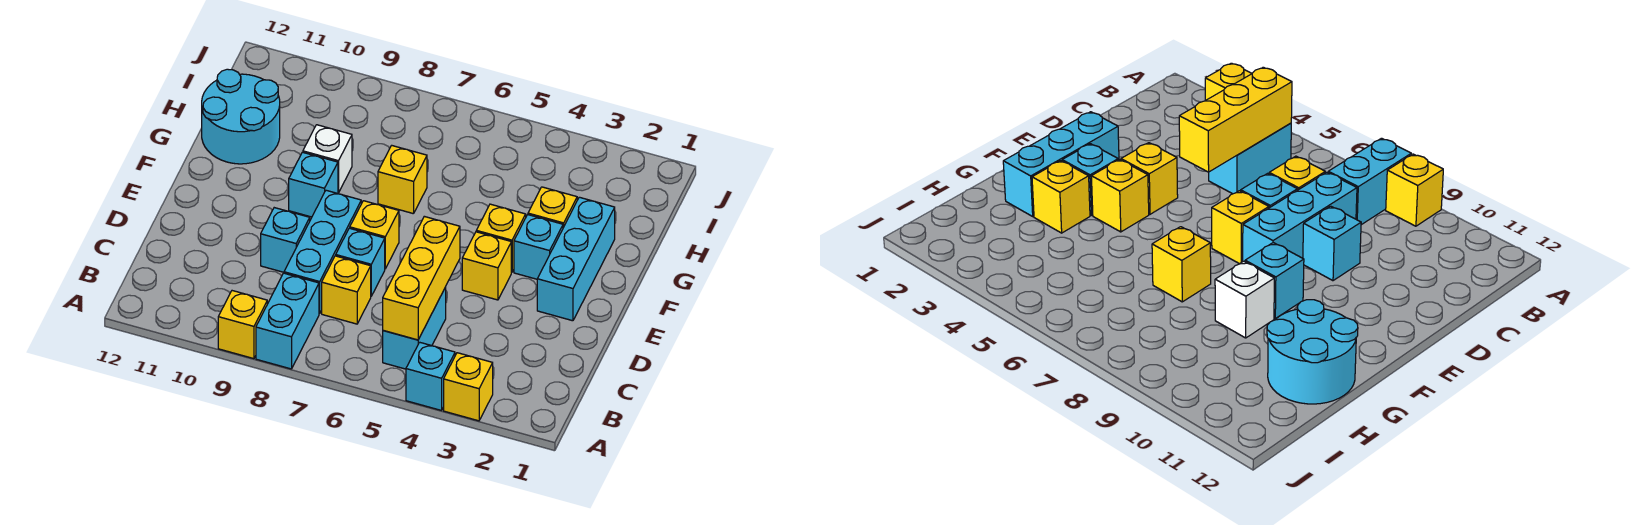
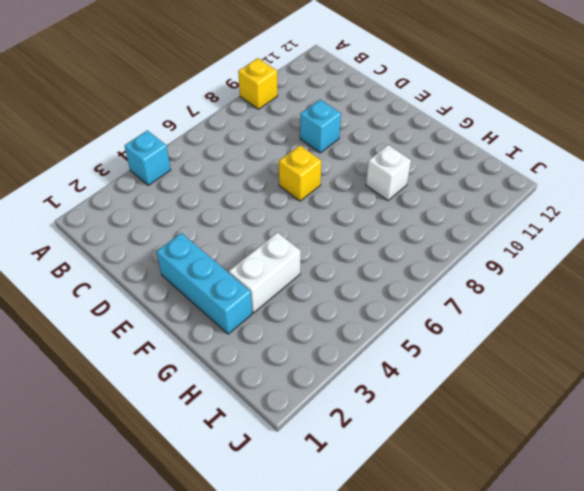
white 1x2 brick [229,233,301,313] -> yellow 1x1 brick [528,187,577,228]
none -> yellow 1x1 brick [444,353,493,421]
none -> cyan 1x2 brick [256,273,319,369]
none -> cyan 1x2 brick [383,287,446,369]

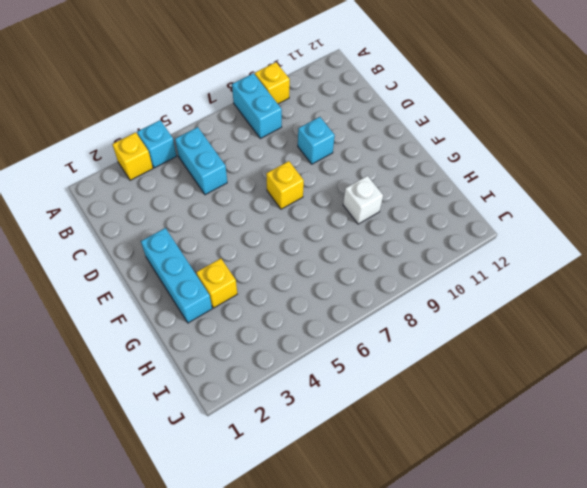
none -> yellow 1x1 brick [322,256,371,324]
none -> cyan 1x3 brick [284,190,361,314]
none -> cyan 1x1 brick [336,228,385,296]

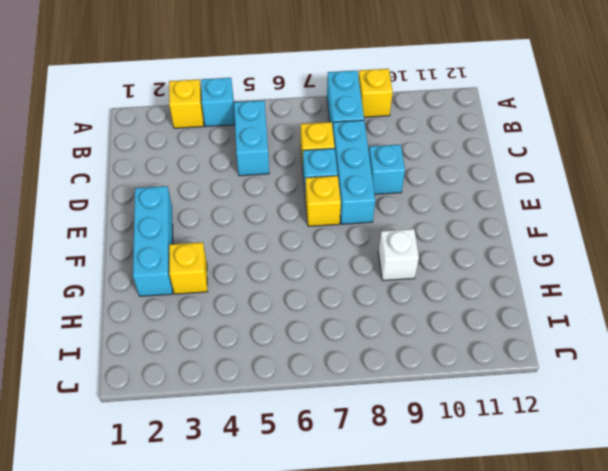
none -> yellow 1x1 brick [462,232,511,300]
none -> cyan 1x1 brick [514,215,563,279]
none -> yellow 1x1 brick [476,204,526,272]

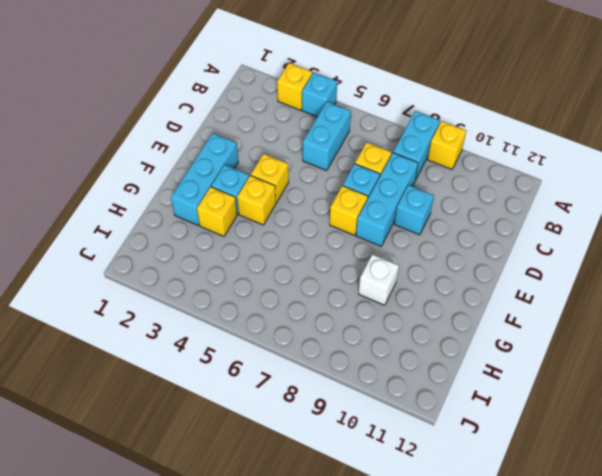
none -> cyan 1x1 brick [289,152,338,217]
none -> yellow 1x1 brick [378,145,427,214]
none -> cyan 2x2 round brick [202,69,280,164]

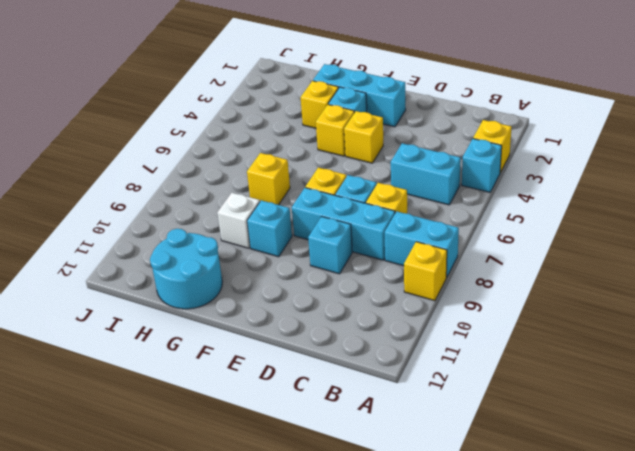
none -> yellow 1x3 brick [383,216,460,340]

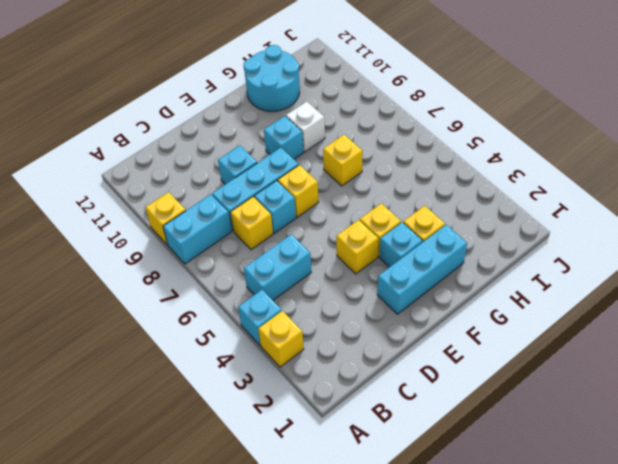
none -> yellow 1x3 brick [383,216,460,340]

